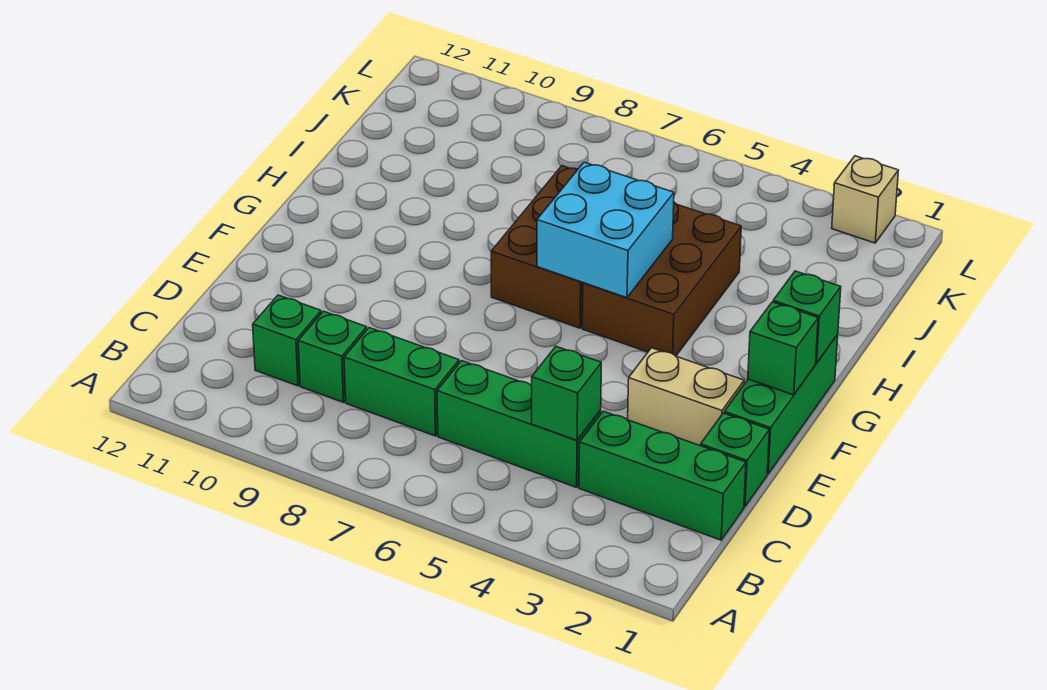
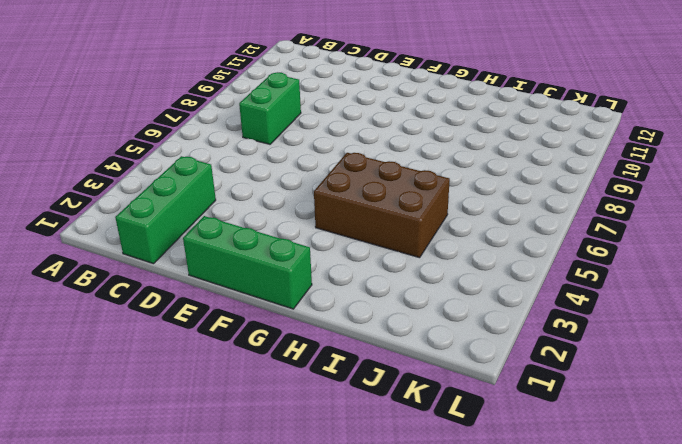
none -> green 1x3 brick [437,361,601,487]
none -> green 1x1 brick [298,311,367,403]
none -> green 1x1 brick [253,295,321,386]

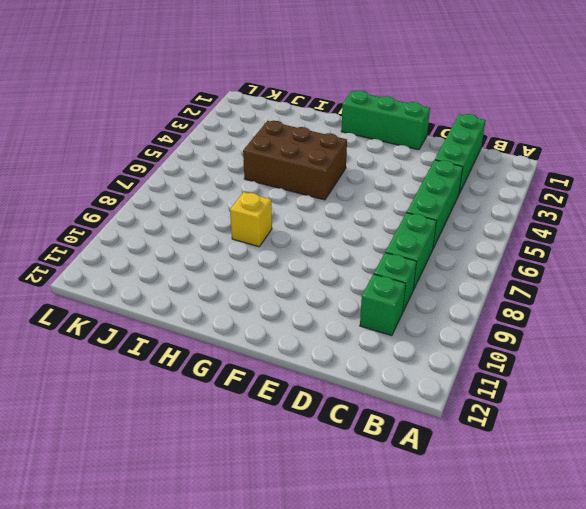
yellow 1x1 brick [230,192,272,247] -> none
none -> green 1x1 brick [701,413,769,507]
none -> tan 1x2 brick [628,348,744,446]
none -> brown 2x3 brick [491,166,583,328]

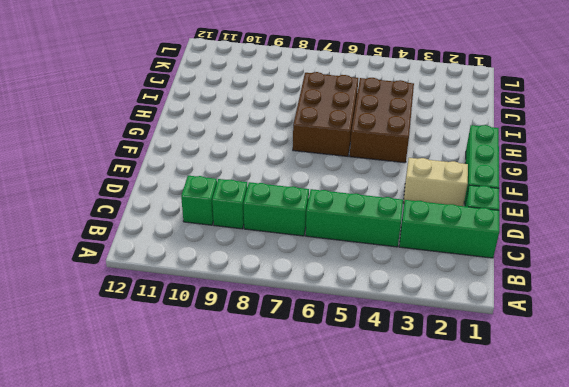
none -> tan 1x1 brick [832,156,898,243]
none -> green 1x1 brick [532,346,601,440]
none -> green 1x1 brick [748,302,818,395]

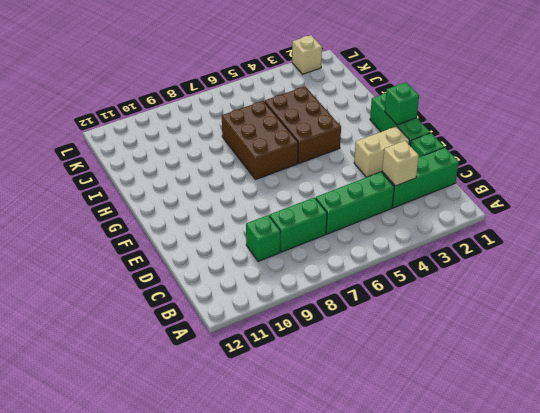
tan 1x1 brick [382,141,419,186] -> none
none -> green 1x1 brick [253,295,321,386]
none -> green 1x1 brick [532,346,601,440]
none -> green 1x1 brick [773,271,841,363]

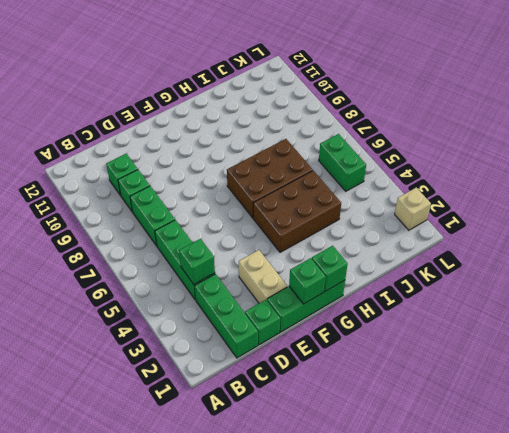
green 1x2 brick [319,134,366,191] -> none
none -> cyan 2x2 brick [537,162,674,298]

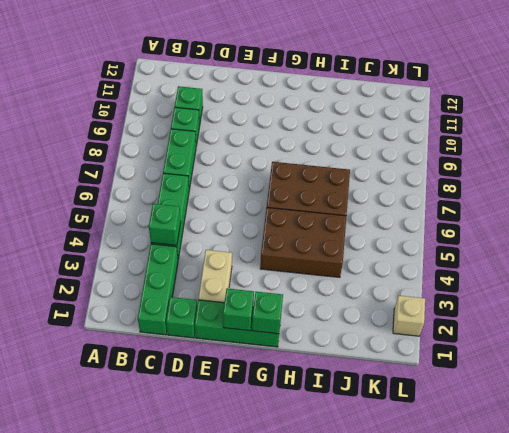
none -> cyan 2x2 brick [537,162,674,298]

